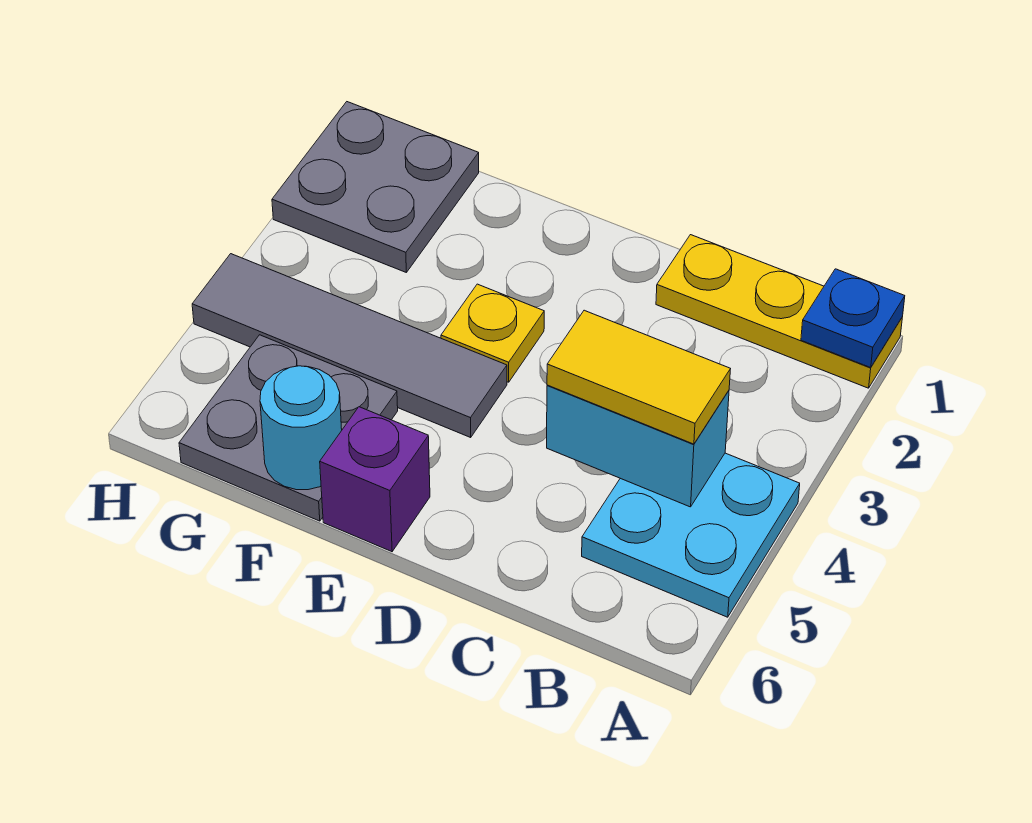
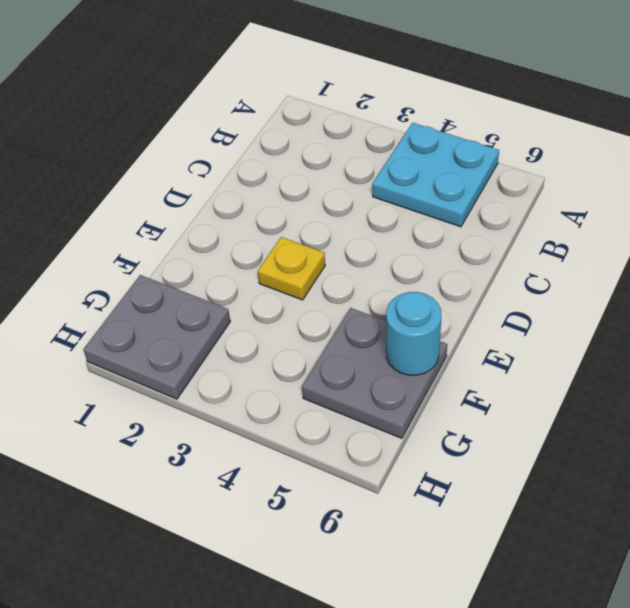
none -> yellow 1x3 plate [656,235,902,388]
none -> grey 1x4 tile [192,254,507,437]

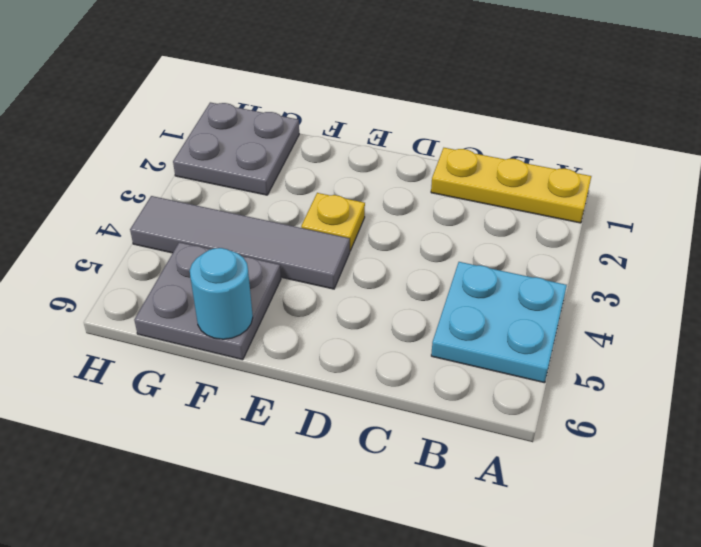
none -> purple 1x1 brick [320,407,430,552]
none -> blue 1x1 plate [801,269,905,367]

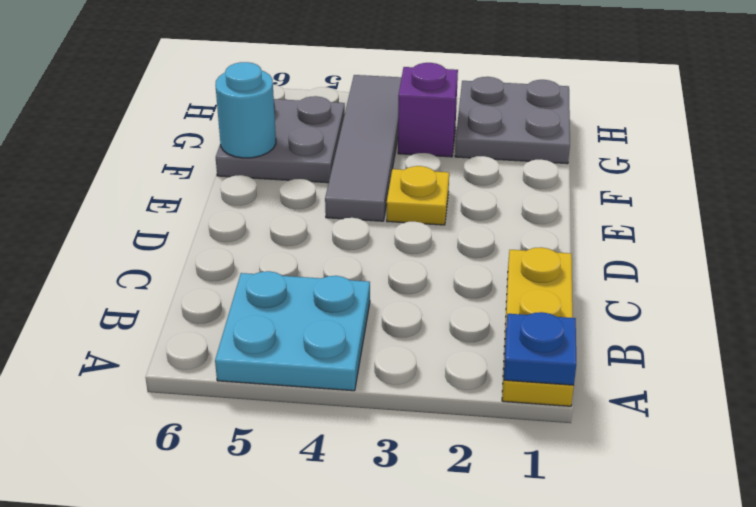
purple 1x1 brick [398,63,458,157] -> purple 1x1 brick moved to [320,407,430,552]
none -> cyan 1x2 brick [547,385,729,507]
none -> yellow 1x2 tile [547,310,730,444]

